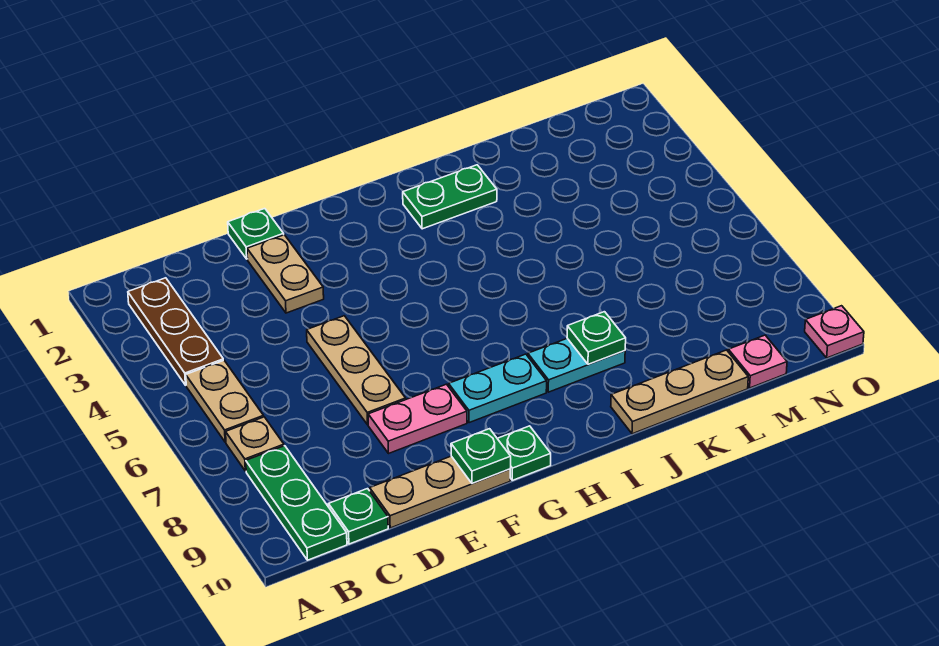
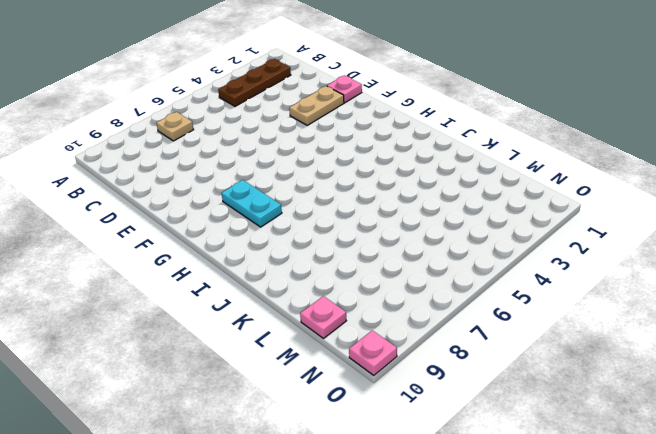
pink 1x1 plate [327,75,362,103] -> green 1x1 plate [228,209,284,259]
none -> tan 1x2 plate [186,360,264,442]
none -> green 1x3 plate [246,446,347,560]
none -> green 1x1 plate [329,489,388,544]

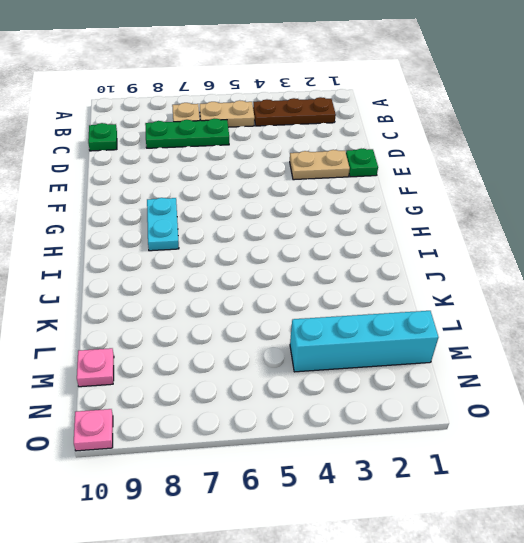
green 1x3 plate [145,119,229,148] -> green 1x3 plate moved to [246,446,347,560]
cyan 1x4 brick [290,311,438,372] -> none
none -> tan 1x3 plate [370,456,510,528]
none -> tan 1x3 plate [307,316,406,425]
none -> pink 1x2 plate [368,384,467,454]

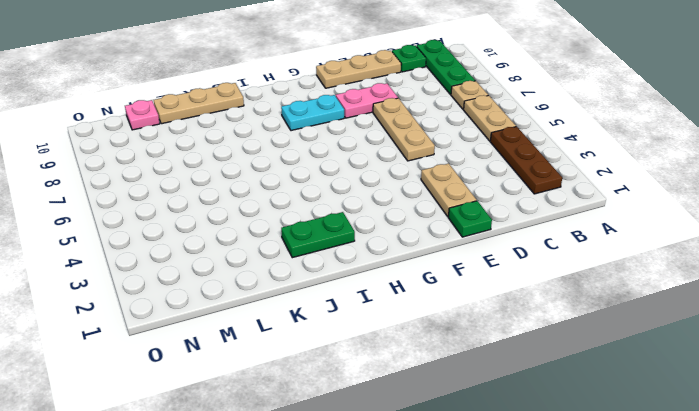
none -> green 1x1 plate [497,426,551,480]
none -> cyan 1x2 plate [528,338,625,392]
none -> pink 1x1 plate [805,306,864,358]

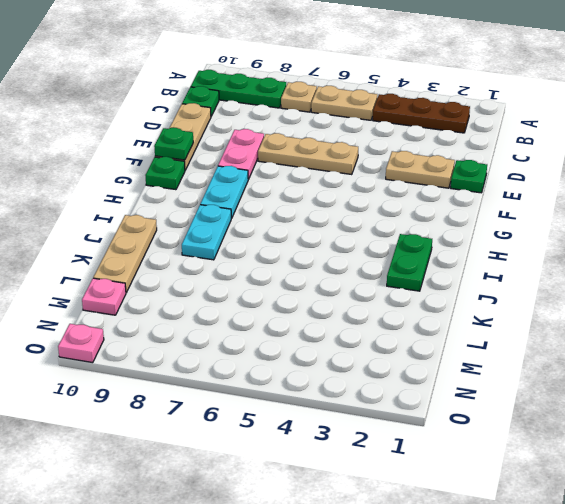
none -> green 1x1 plate [567,312,626,364]

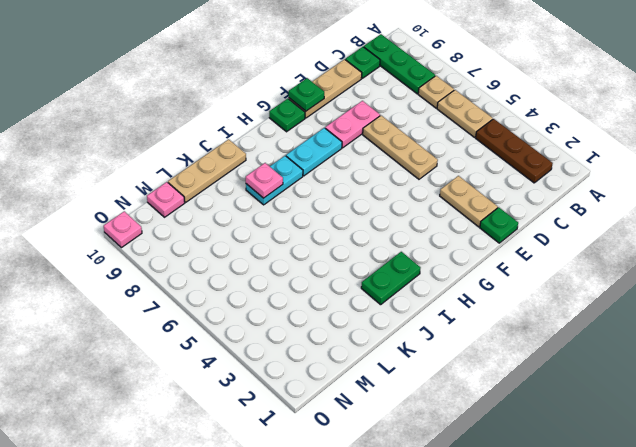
pink 1x1 plate [246,163,283,198] -> green 1x1 plate [567,312,626,364]

